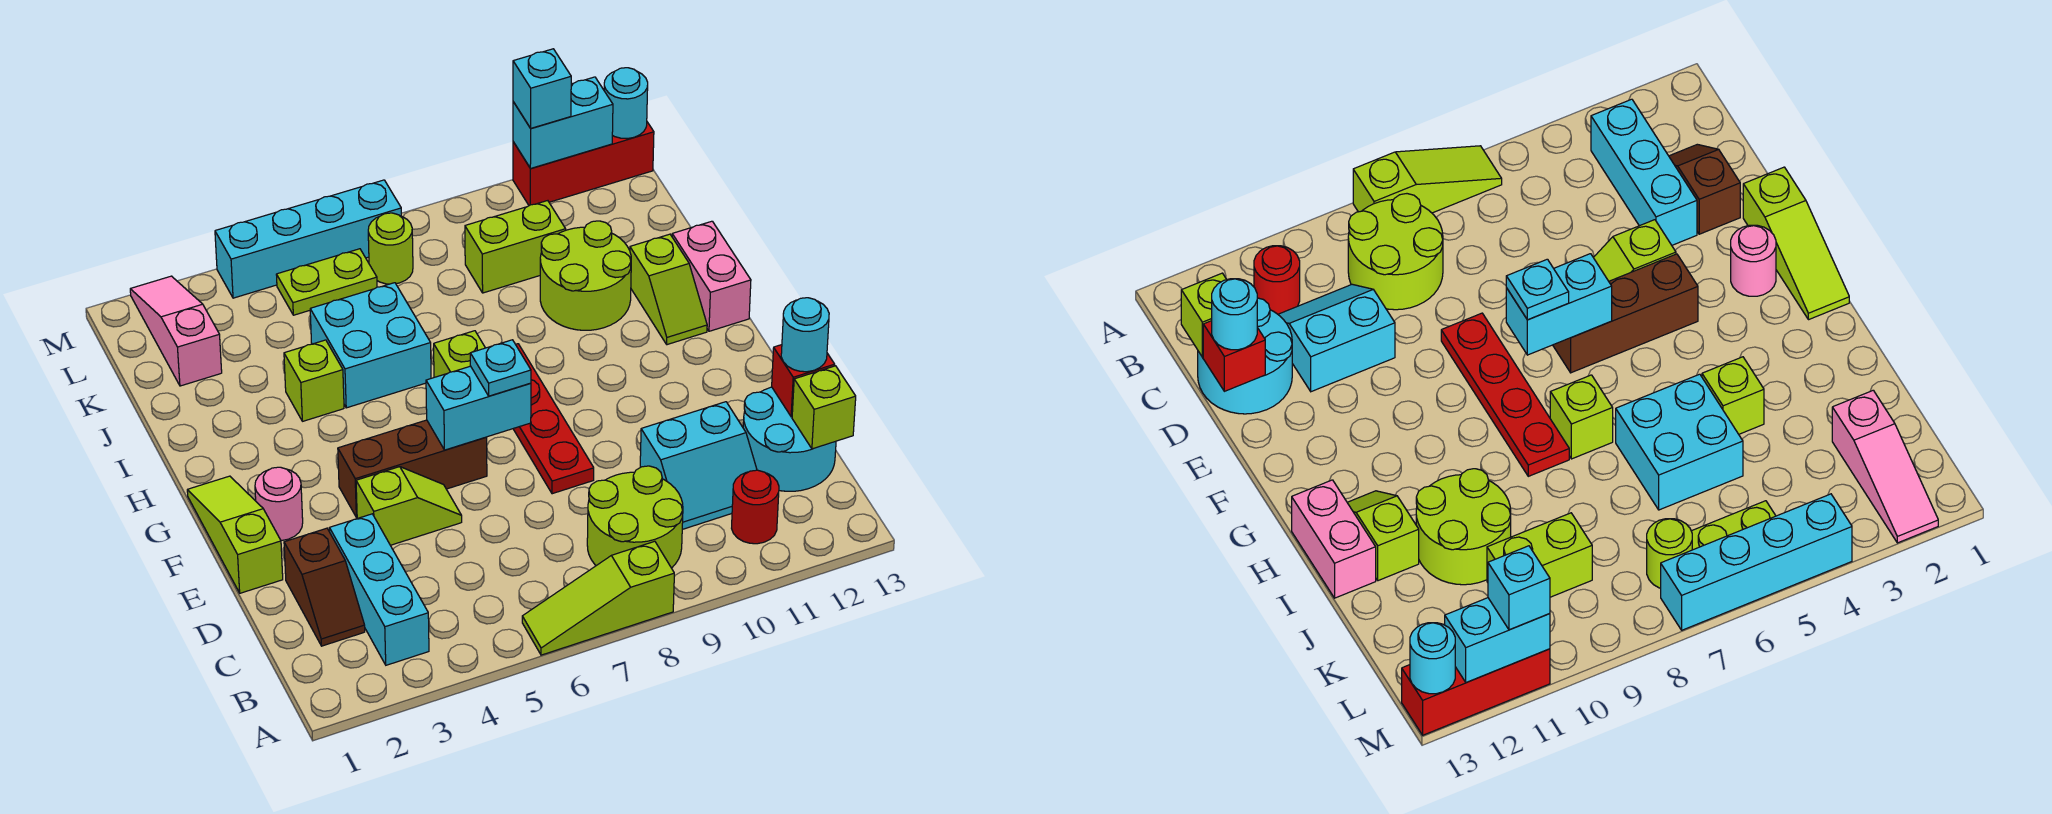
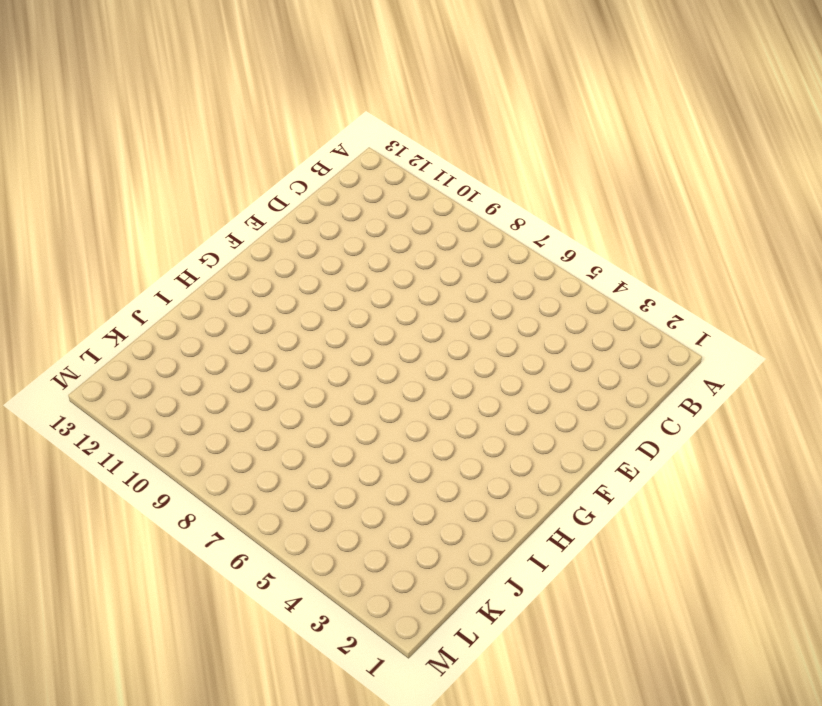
none -> lime 1x3 slope [522,541,674,655]
none -> cyan 1x3 brick [330,514,429,665]
none -> lime 2x2 round brick [587,466,683,568]
none -> red 1x1 round brick [732,470,779,544]

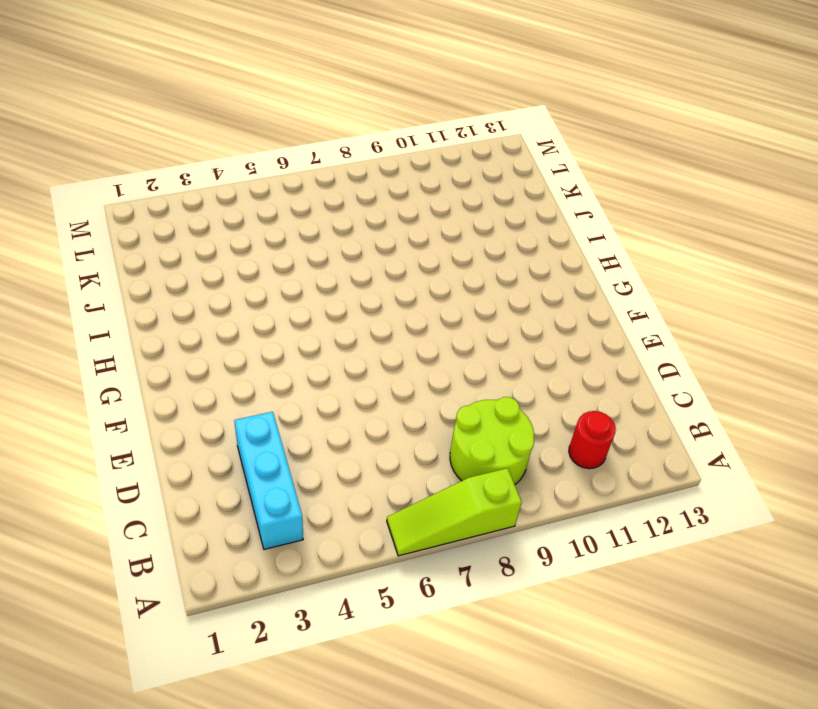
none -> brown 1x2 slope [284,528,365,646]
none -> cyan 2x2 slope [640,402,757,529]
none -> cyan 2x2 round brick [743,387,836,491]
none -> lime 1x3 slope [187,476,283,593]

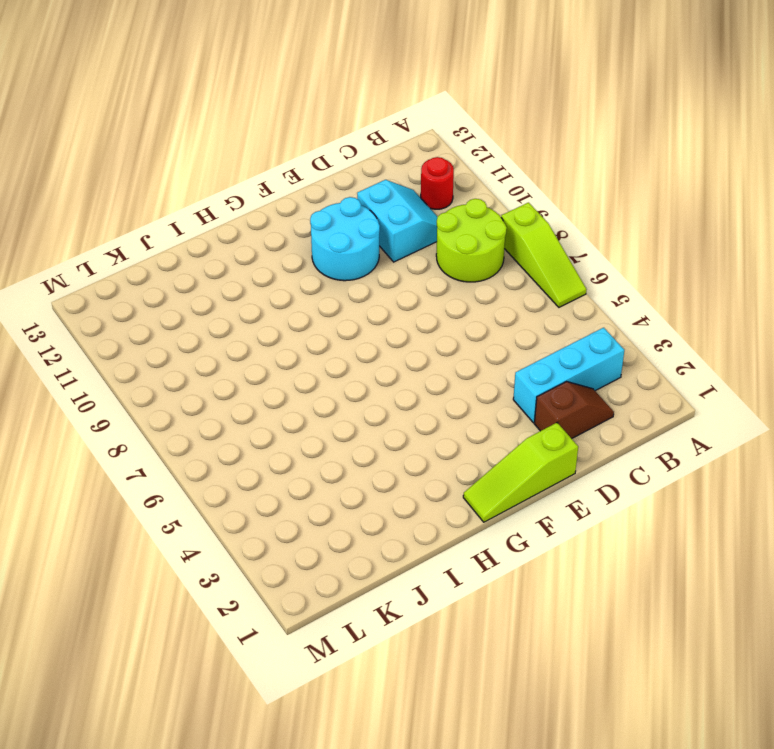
cyan 2x2 round brick [310,197,380,281] -> cyan 2x2 round brick moved to [743,387,836,491]
none -> lime 1x2 slope [356,467,462,545]
none -> red 1x4 plate [513,344,594,494]
none -> pink 1x1 round brick [255,467,303,541]
none -> brown 1x3 brick [338,420,487,518]

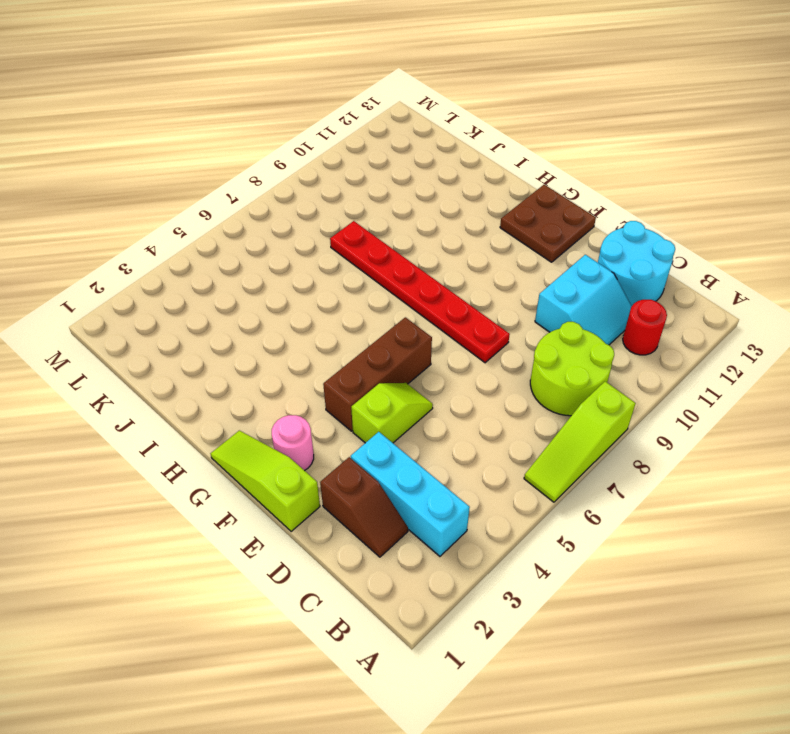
red 1x6 plate [330,221,510,363] -> red 1x4 plate [513,344,594,494]
brown 2x2 plate [500,185,596,262] -> none
none -> lime 1x1 brick [434,331,485,377]
none -> lime 1x2 slope [630,234,707,345]
none -> pink 1x2 brick [672,221,751,331]
none -> lime 1x1 brick [284,340,344,421]

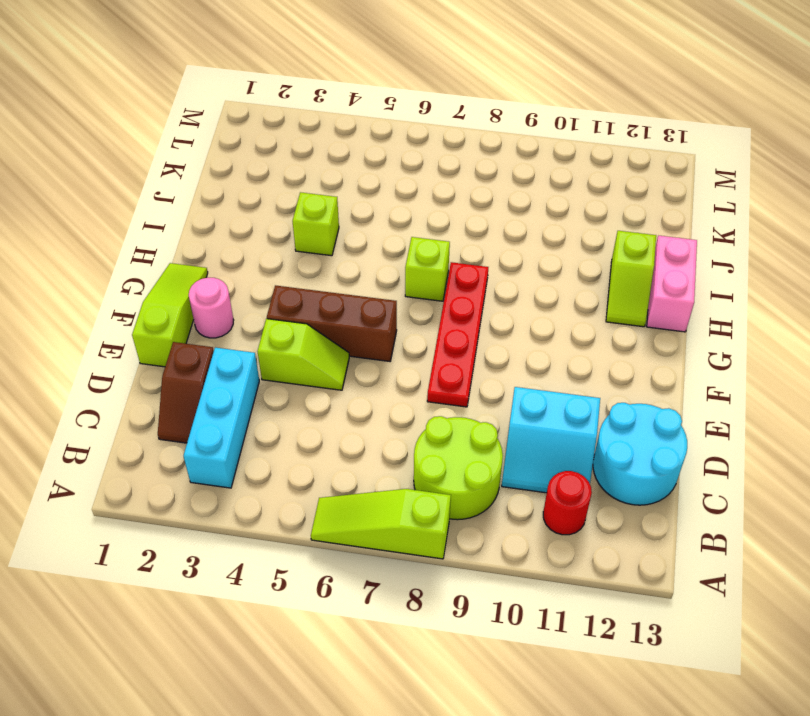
none -> cyan 2x2 brick [310,283,431,408]
none -> lime 2x2 round brick [540,221,631,330]
none -> pink 1x3 slope [130,276,222,386]
none -> lime 1x2 brick [465,201,566,293]

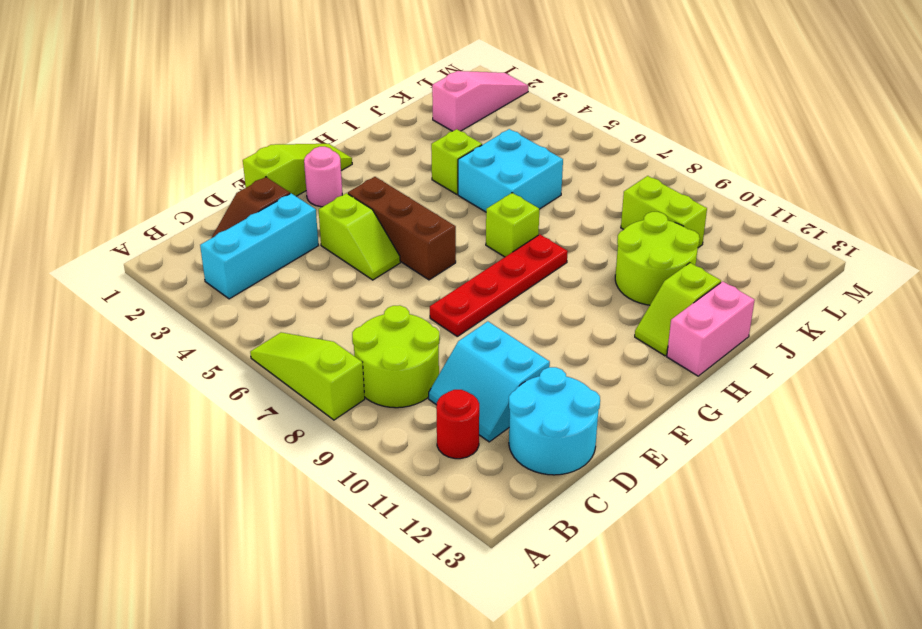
none -> lime 1x2 plate [276,249,377,315]
none -> lime 1x1 round brick [368,213,413,284]
none -> cyan 1x4 brick [215,180,401,298]
none -> red 1x3 brick [513,122,654,206]

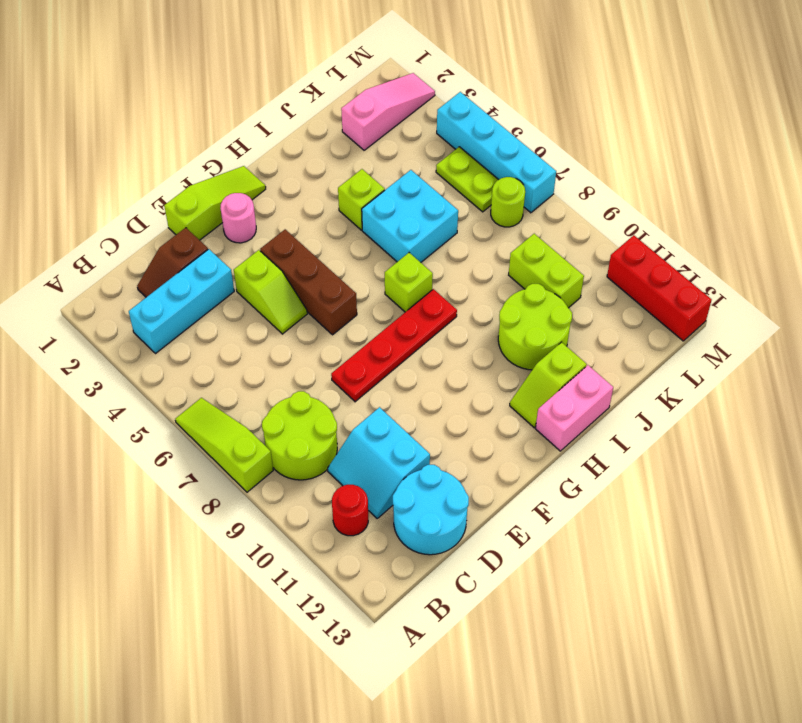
none -> lime 1x1 brick [792,366,856,449]
none -> red 1x1 brick [772,345,835,417]
none -> cyan 1x2 brick [426,366,531,450]
none -> cyan 1x2 brick [513,77,613,168]

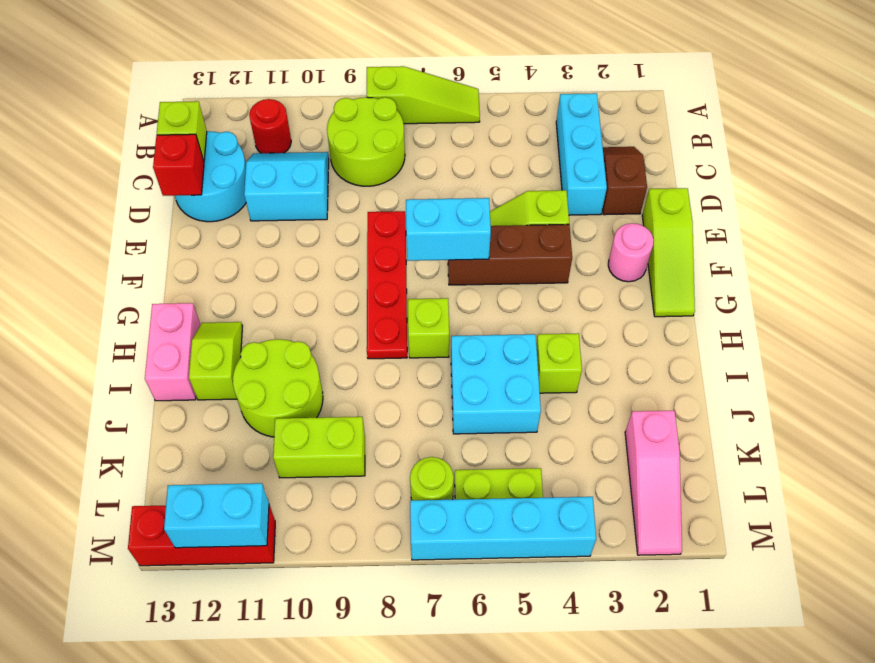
none -> cyan 1x1 round brick [604,68,648,139]
none -> cyan 1x1 round brick [781,298,829,372]
none -> cyan 1x1 plate [470,340,531,396]
none -> cyan 1x1 brick [513,49,571,128]

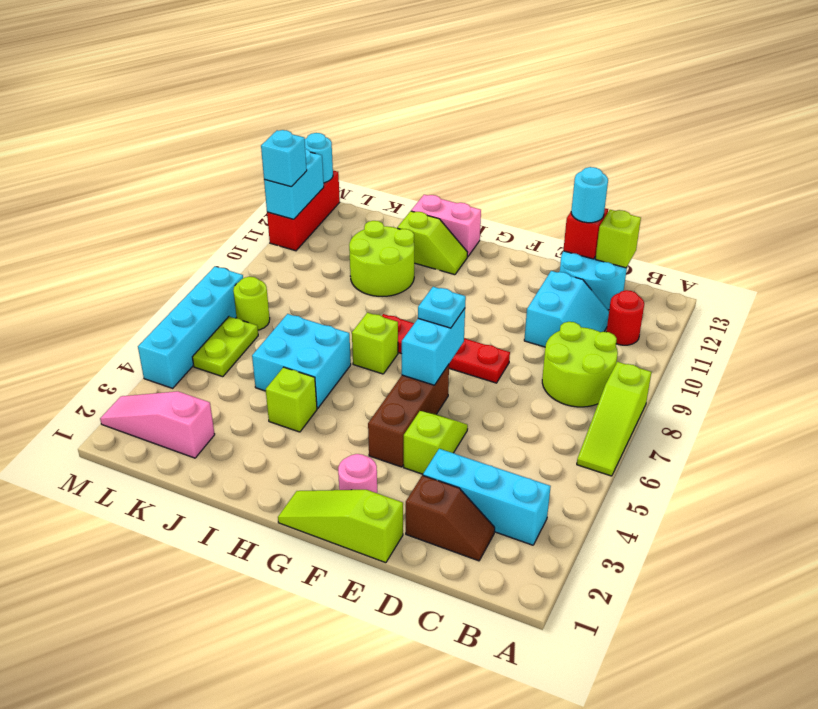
none -> lime 1x2 brick [465,201,566,293]

